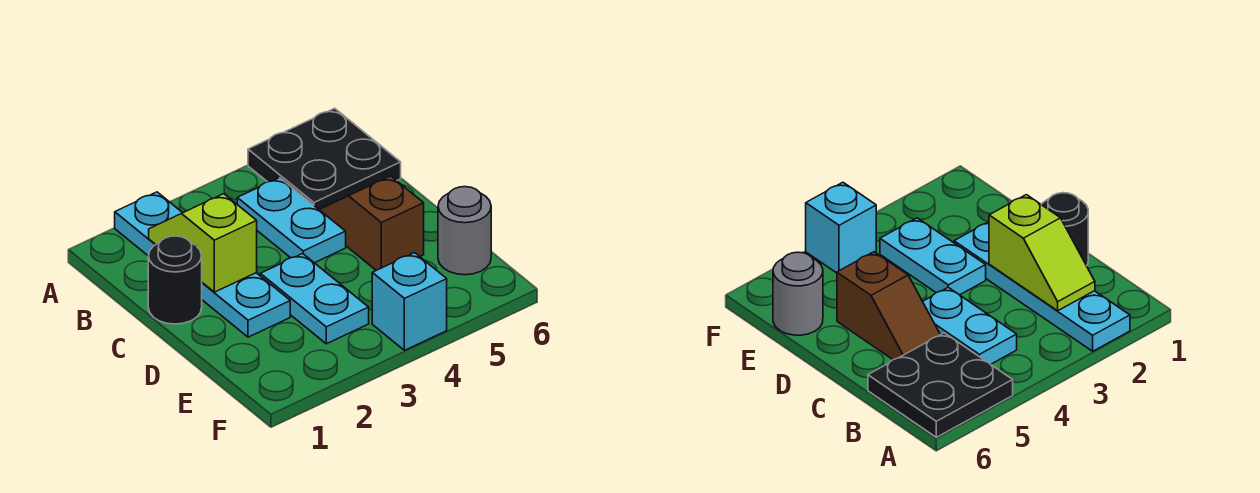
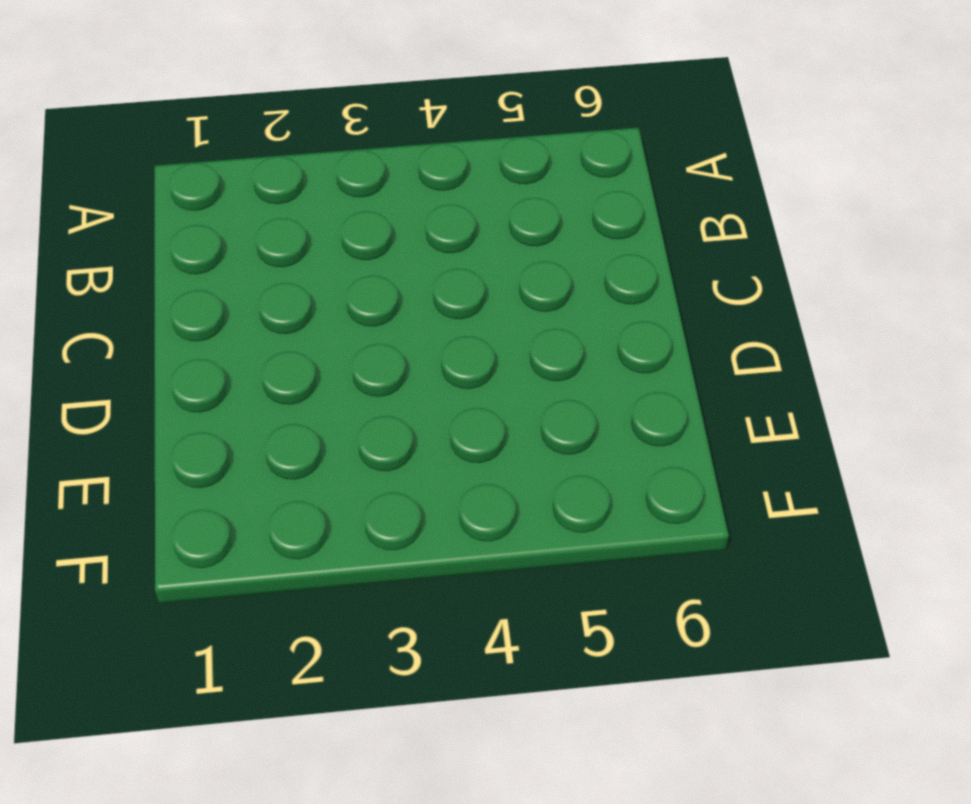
none -> cyan 1x4 plate [115,192,290,337]
none -> black 2x2 plate [248,108,401,210]

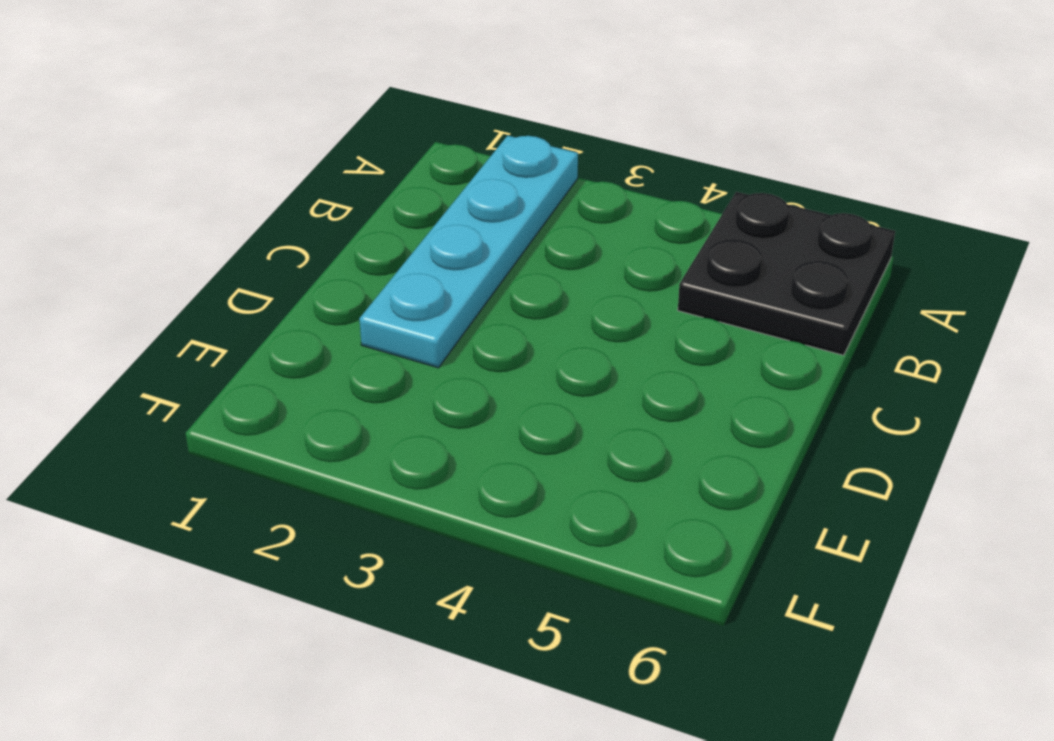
none -> cyan 1x2 plate [237,178,346,263]
none -> black 1x1 round brick [148,236,202,324]

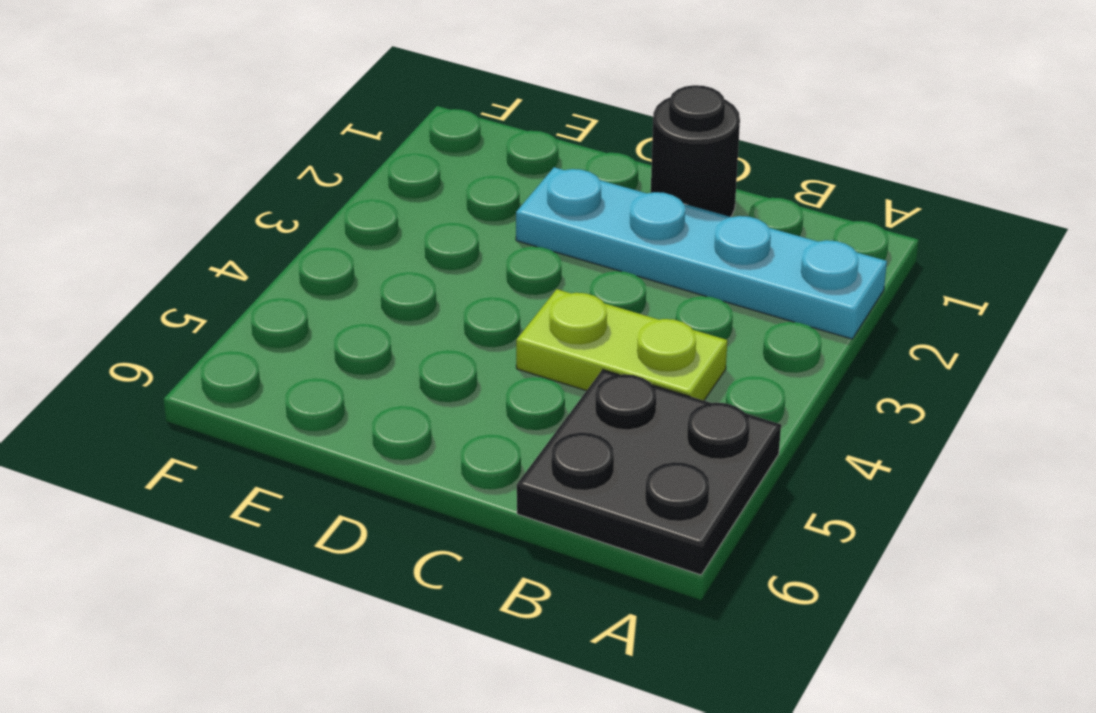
lime 1x2 plate [516,289,727,400] -> cyan 1x2 plate [237,178,346,263]
none -> brown 1x2 slope [320,176,424,270]
none -> cyan 1x2 plate [260,254,369,344]

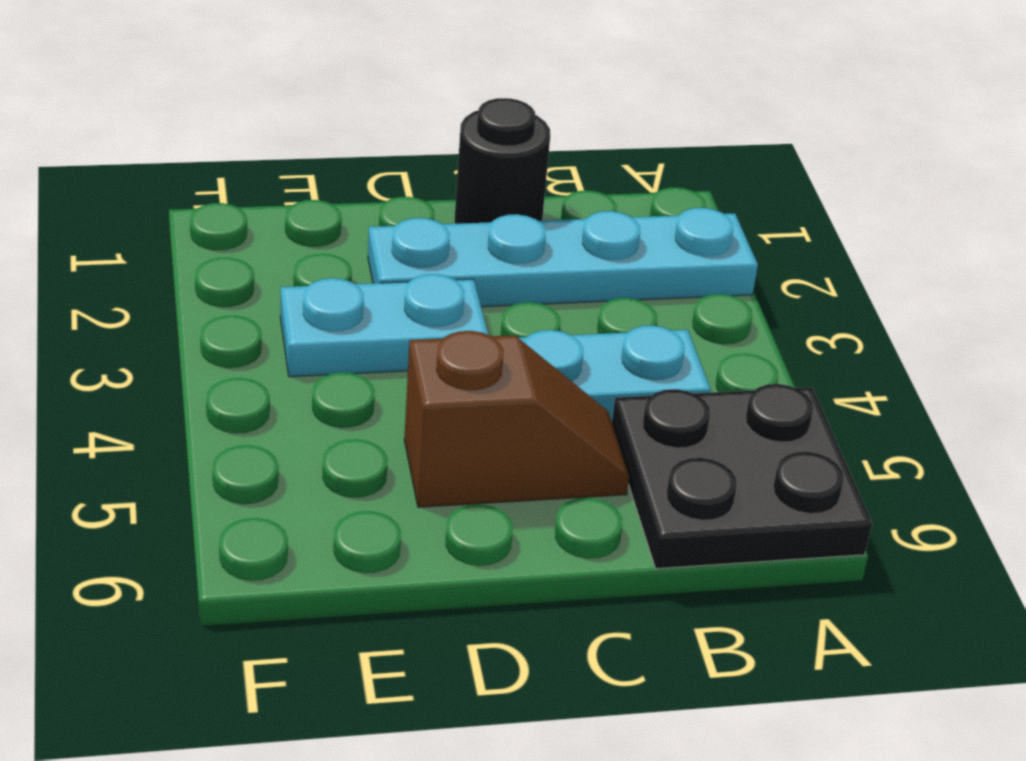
none -> grey 1x1 round brick [438,187,491,275]
none -> cyan 1x1 brick [372,253,447,350]

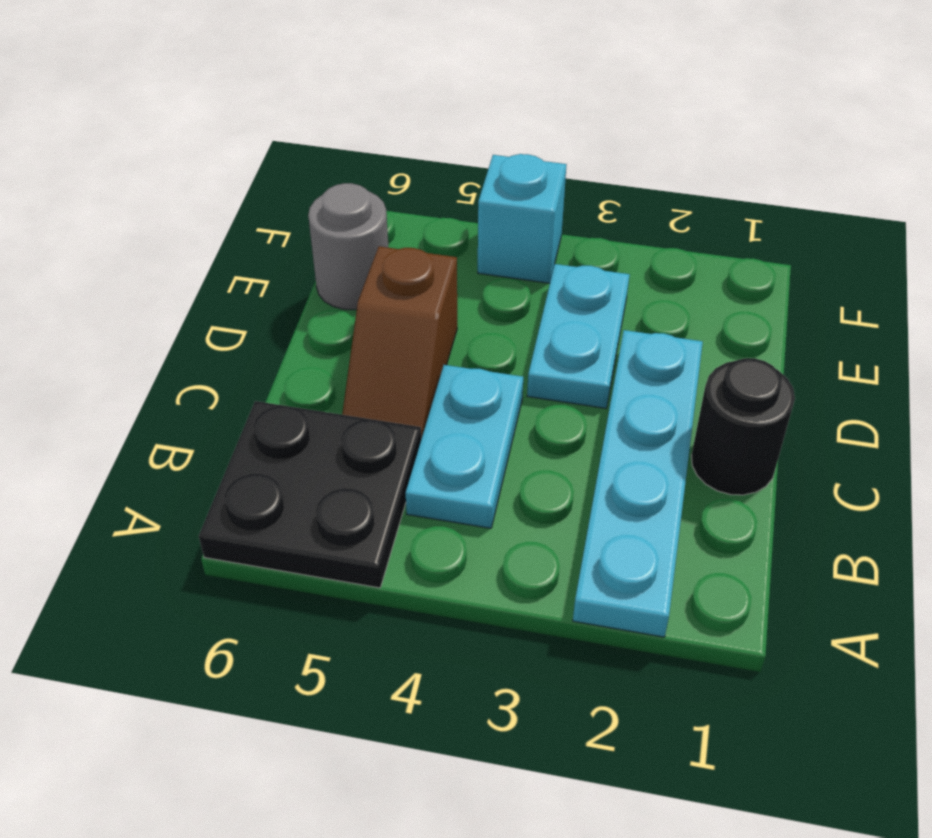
none -> lime 1x2 slope [149,194,257,292]

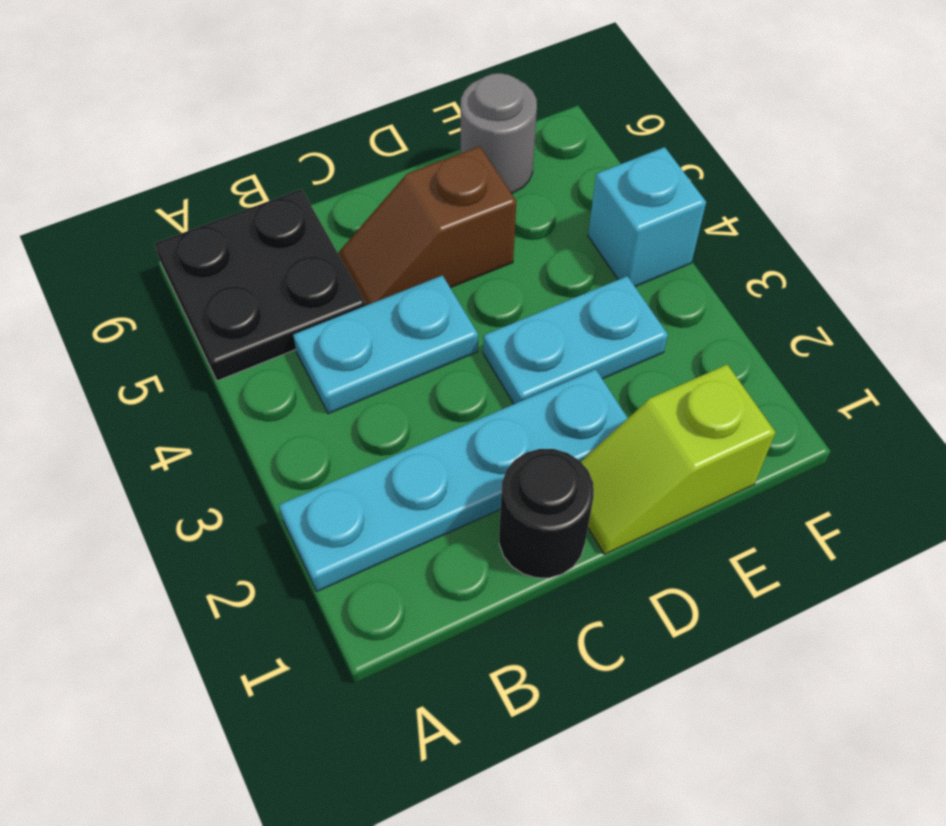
lime 1x2 slope [581,365,775,554] -> lime 1x2 slope moved to [149,194,257,292]

